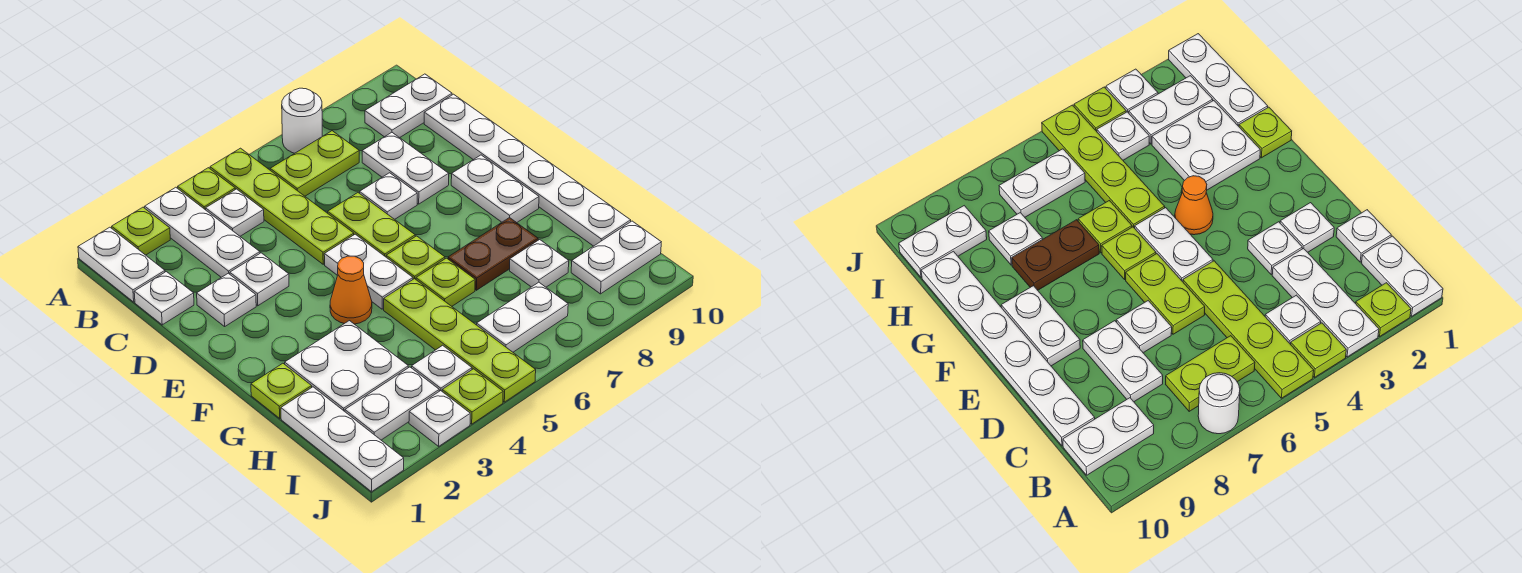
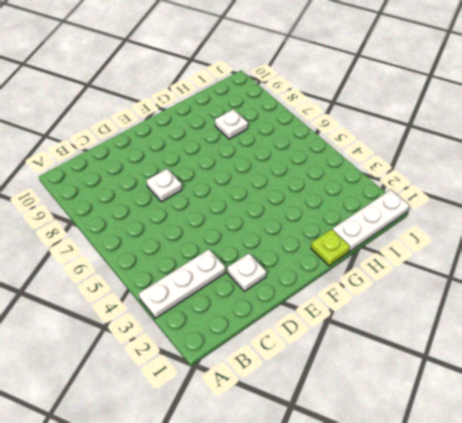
none -> white 1x2 plate [78,227,165,302]
none -> lime 1x1 plate [112,207,170,255]
none -> lime 1x1 plate [178,168,235,210]
none -> lime 1x4 plate [210,148,354,264]

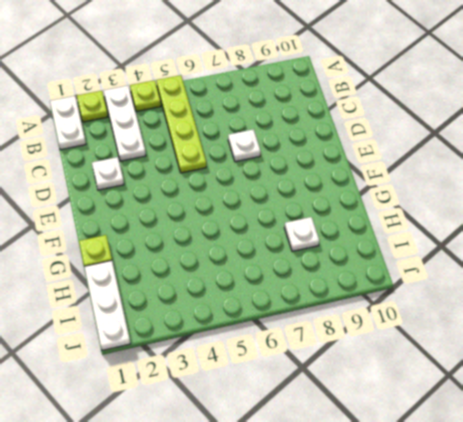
none -> white 1x1 round brick [282,88,322,153]
none -> white 1x1 plate [206,189,264,236]
none -> lime 1x2 plate [270,131,359,196]
none -> white 1x2 plate [365,74,452,138]

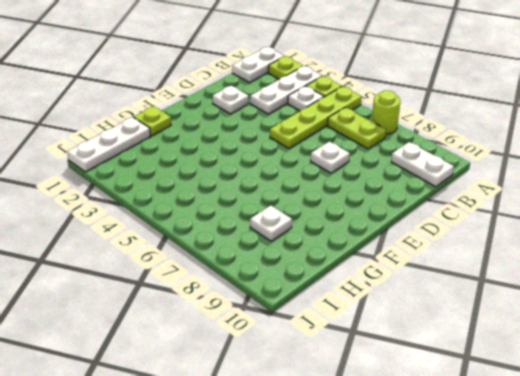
lime 1x1 round brick [372,90,400,134] -> white 1x1 round brick [282,88,322,153]
none -> white 1x1 plate [134,272,194,325]
none -> white 1x2 plate [362,133,449,204]
none -> white 1x6 plate [424,94,631,246]
none -> white 1x1 plate [230,253,289,306]

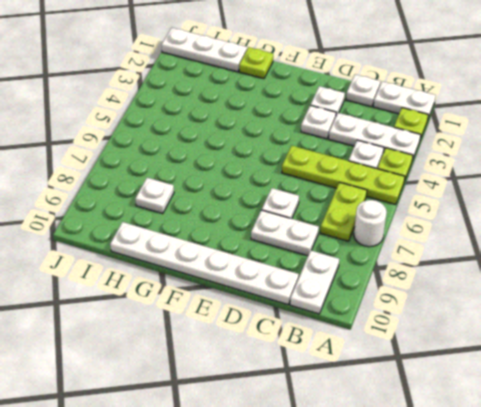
none -> lime 1x2 plate [328,193,415,257]
none -> white 1x2 plate [324,234,413,309]
none -> white 1x2 plate [451,155,539,223]
none -> orange 1x1 cone [330,256,372,324]

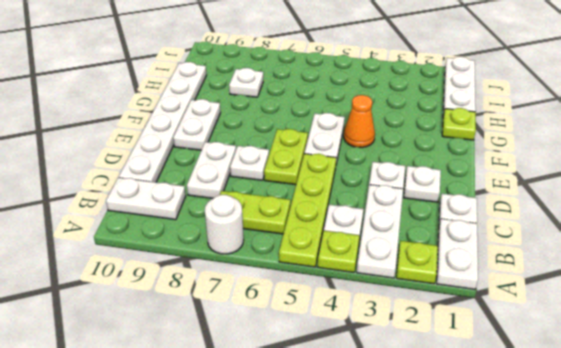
none -> lime 1x1 plate [386,236,445,279]
none -> white 2x2 plate [285,321,408,411]
none -> lime 1x4 plate [384,279,536,402]
none -> lime 1x1 plate [416,258,475,306]

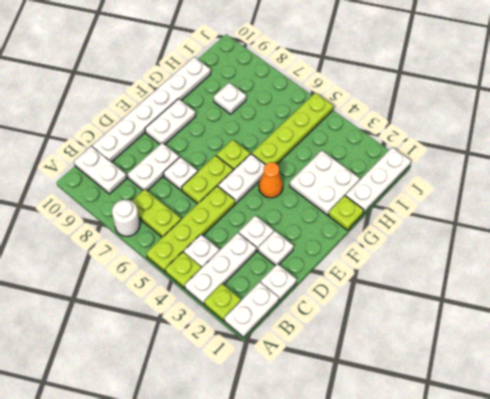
none -> lime 1x1 plate [416,258,475,306]
none -> brown 1x2 plate [448,217,538,290]
none -> white 1x2 plate [345,367,439,440]
none -> white 1x1 plate [412,345,472,391]

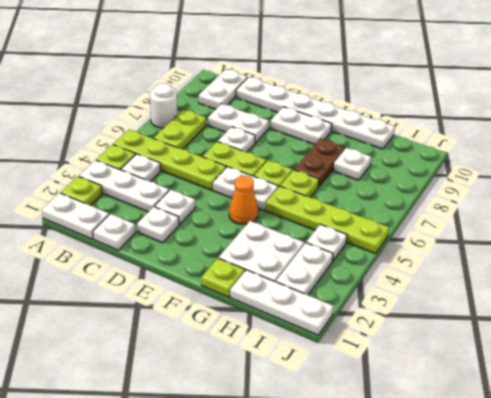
none -> white 1x2 plate [477,282,568,352]
none -> white 1x2 plate [571,221,661,294]
none -> white 1x1 plate [409,391,470,446]
none -> lime 1x1 plate [442,369,503,424]

